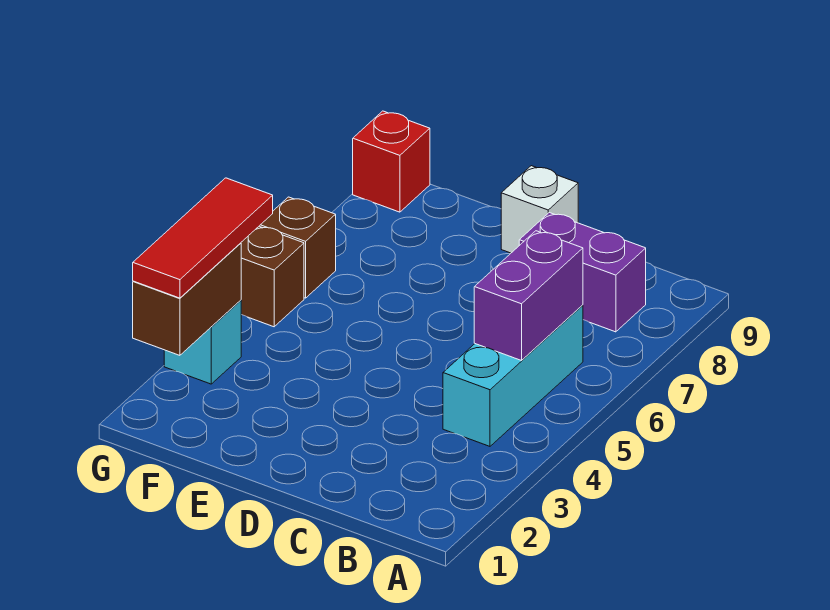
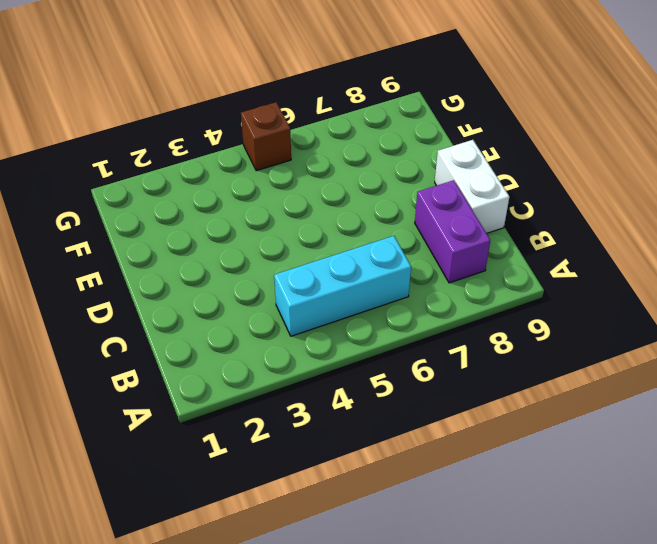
white 1x2 brick [435,140,509,233] -> white 1x1 brick [501,166,578,253]
none -> cyan 1x1 brick [164,300,241,384]
none -> brown 1x1 brick [260,197,336,298]

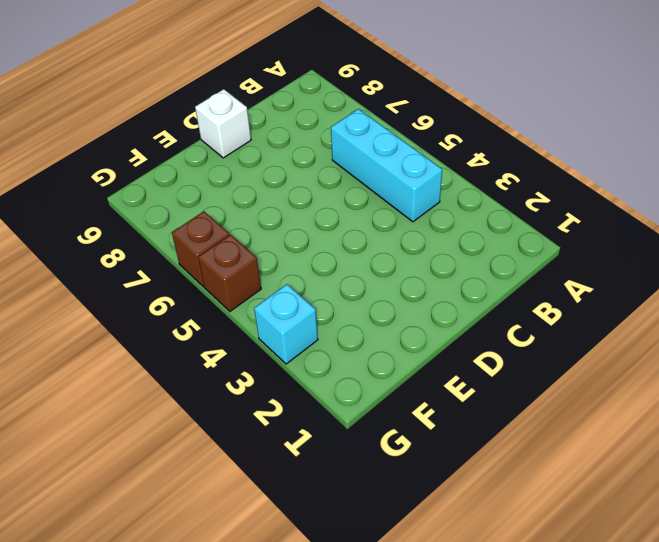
none -> purple 1x2 brick [519,213,646,332]
none -> red 1x1 brick [353,111,430,212]

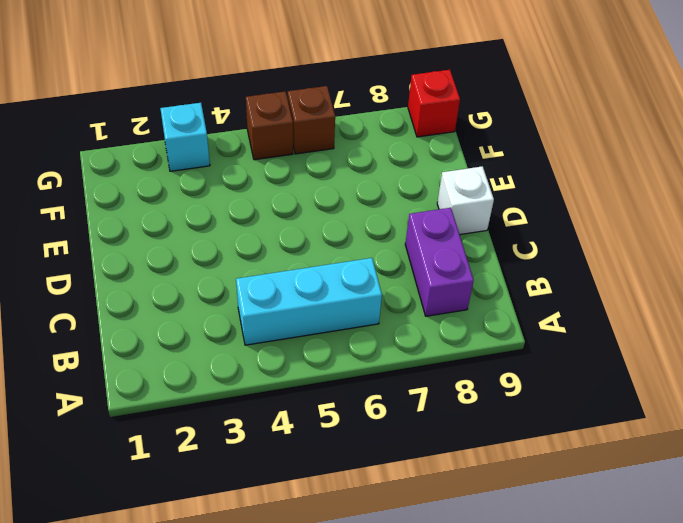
none -> purple 1x2 brick [474,231,583,361]
none -> brown 1x2 brick [133,243,241,355]

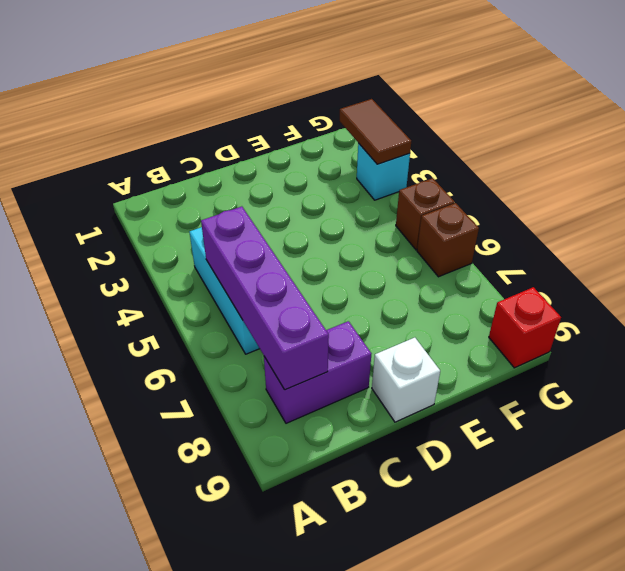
purple 1x4 brick [201,206,329,390] -> purple 1x2 brick [474,231,583,361]
brown 1x2 tile [340,99,411,164] -> brown 1x2 brick [133,243,241,355]
none -> red 1x3 tile [133,178,273,298]

